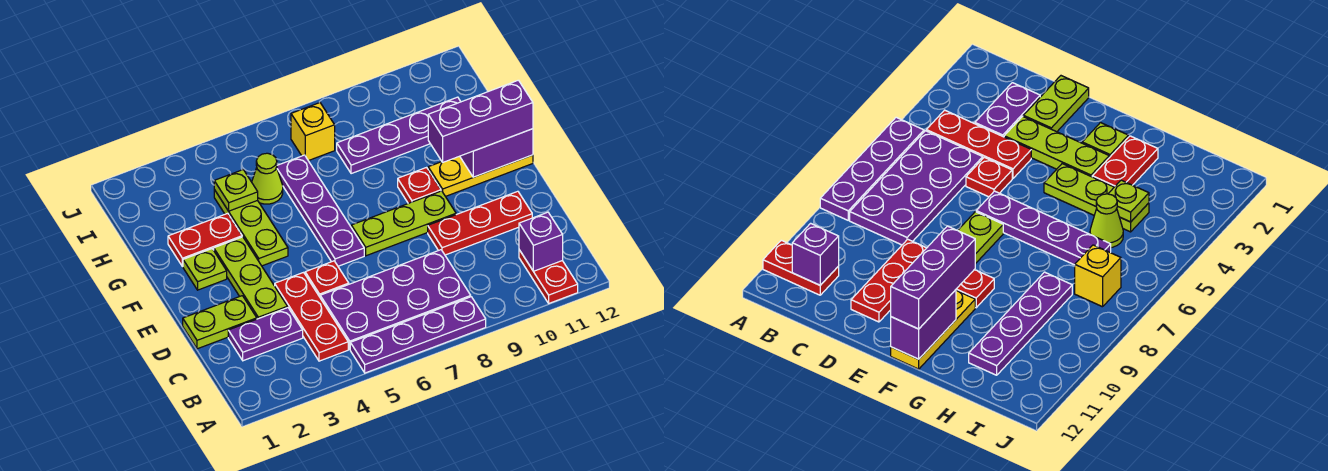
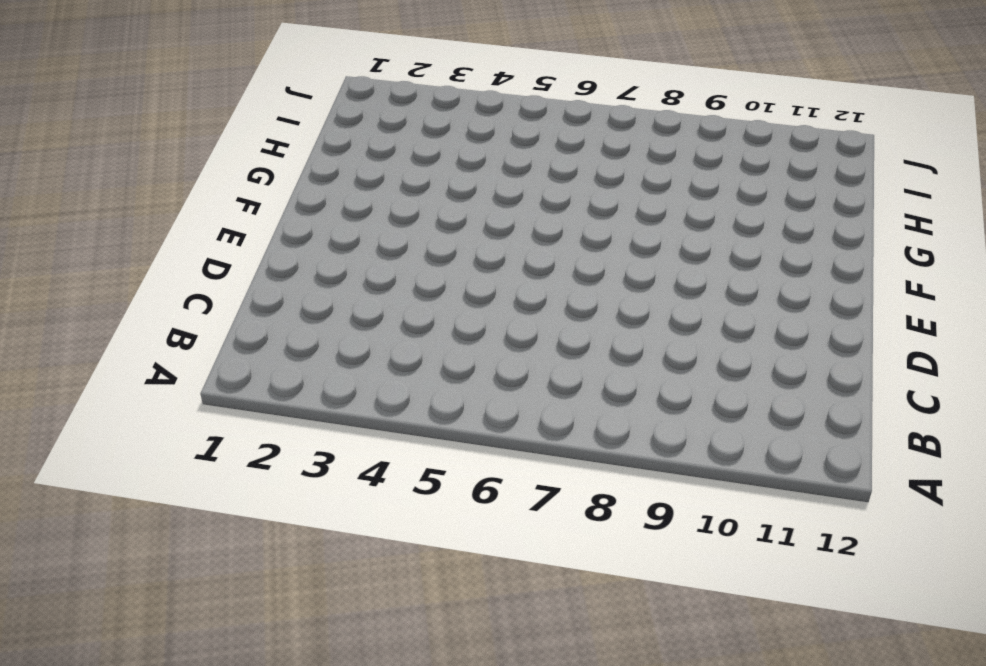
none -> purple 1x4 plate [350,297,486,373]
none -> red 1x2 plate [519,250,578,303]
none -> red 1x3 plate [275,272,348,361]

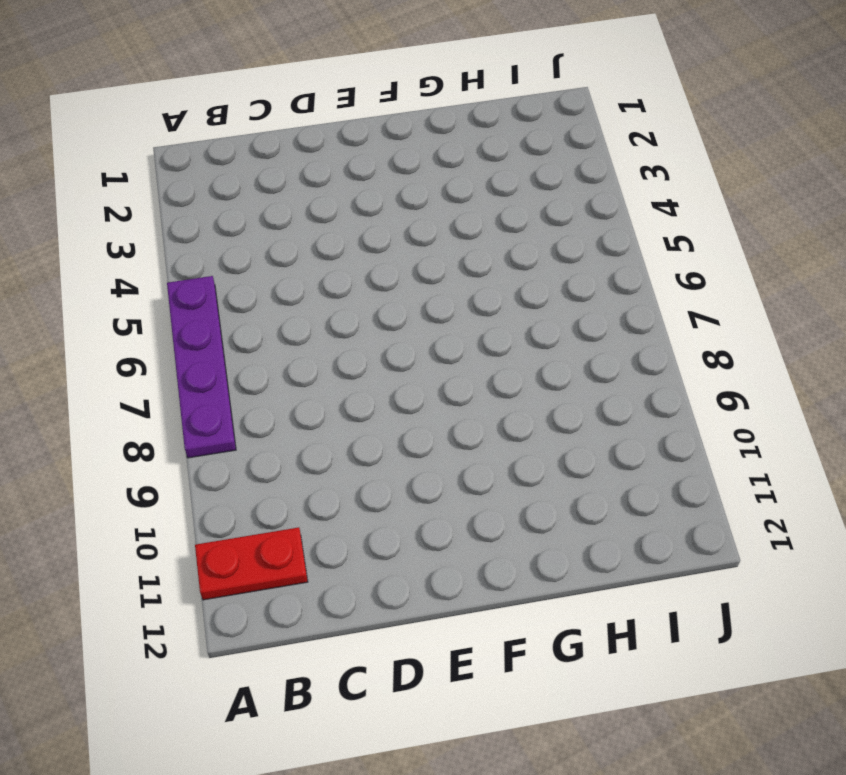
none -> red 1x3 plate [275,272,348,361]
none -> purple 2x4 plate [320,250,471,349]
none -> purple 1x2 plate [228,308,303,361]

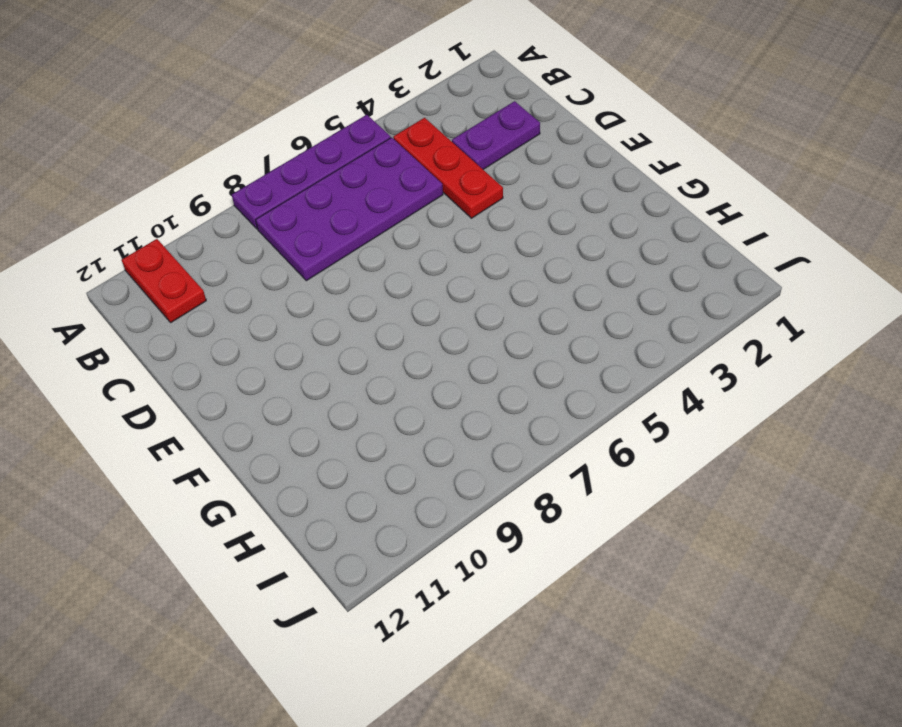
none -> lime 1x2 plate [183,296,257,349]
none -> lime 1x3 plate [214,237,287,319]
none -> red 1x1 plate [305,261,349,297]

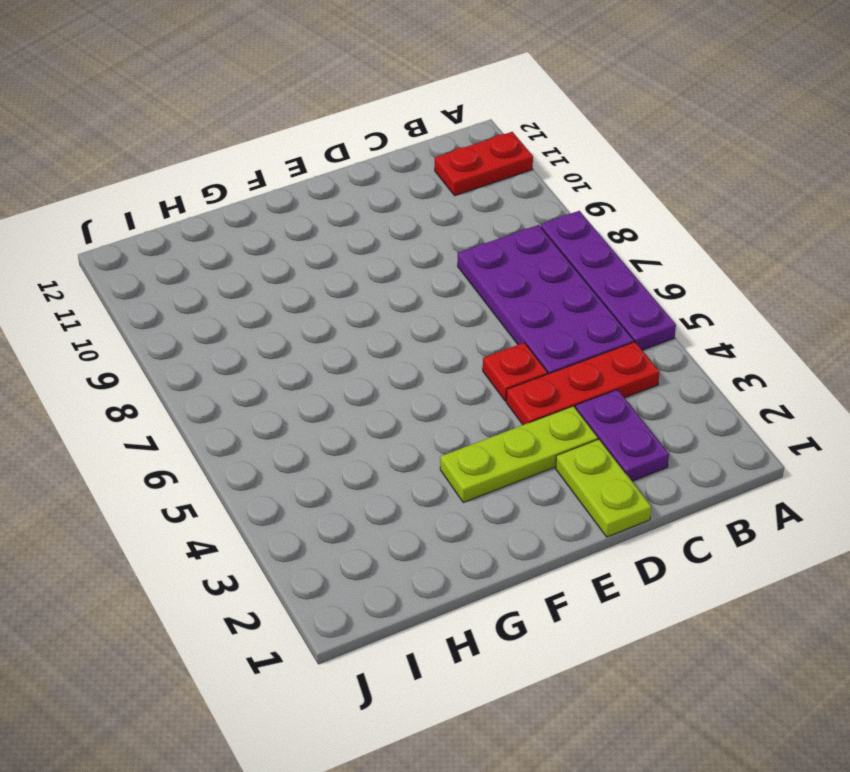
none -> red 1x3 plate [428,191,532,255]
none -> purple 1x4 plate [277,155,364,266]
none -> lime 1x3 plate [351,191,456,256]

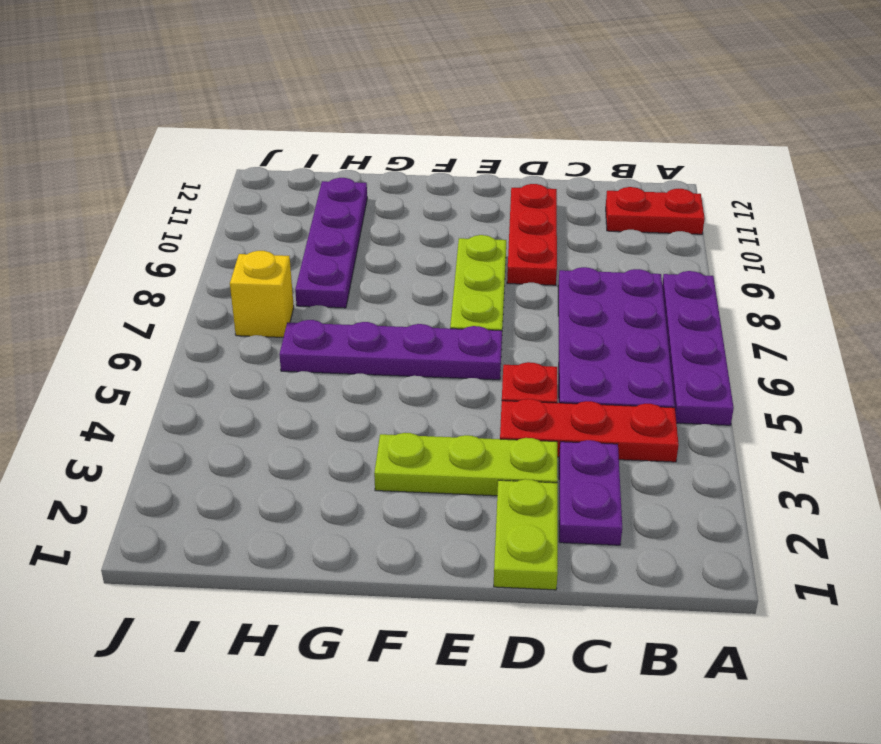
none -> lime 1x1 plate [183,249,227,290]
none -> lime 1x3 plate [214,190,288,266]
none -> red 1x1 plate [398,168,441,203]

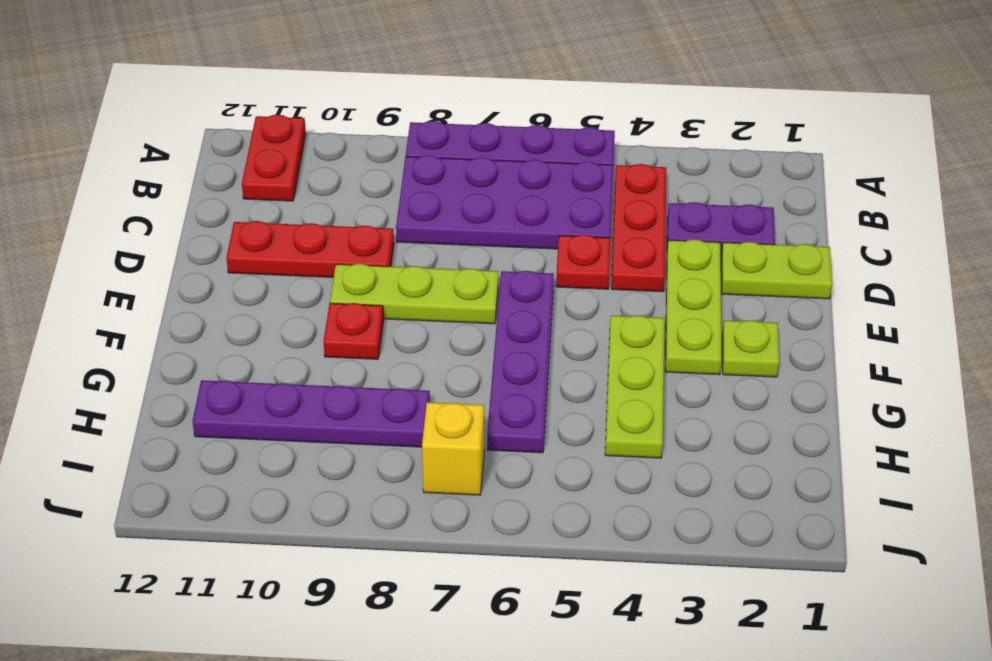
none -> yellow 1x3 plate [428,155,533,196]
none -> red 1x2 plate [168,213,242,267]
none -> lime 1x1 cone [252,153,283,204]

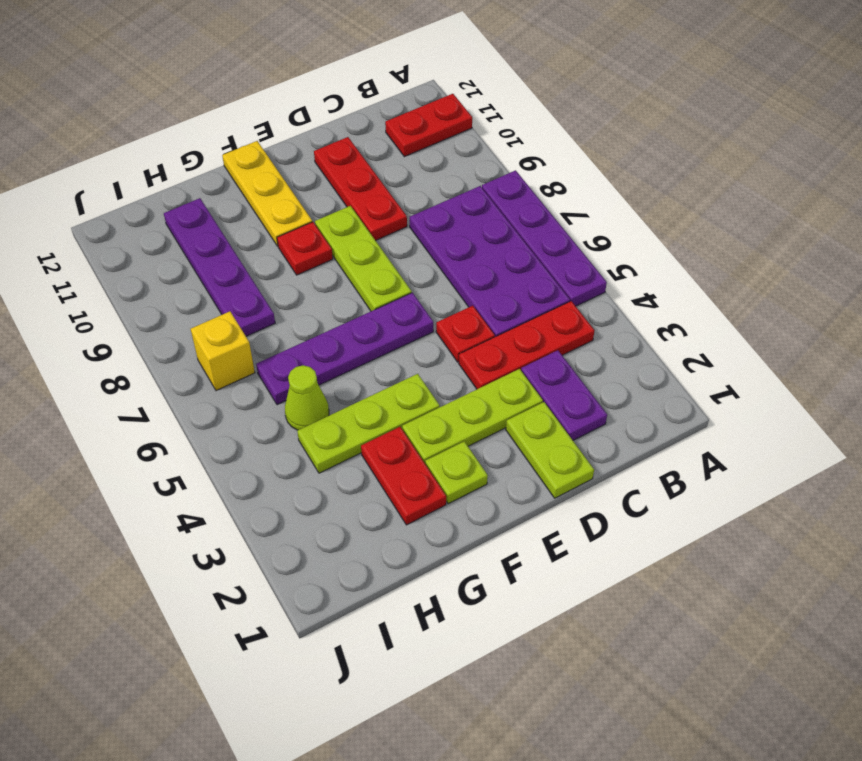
none -> purple 1x1 brick [519,212,563,271]
none -> purple 1x2 brick [460,129,533,177]
none -> lime 1x1 plate [214,170,258,211]

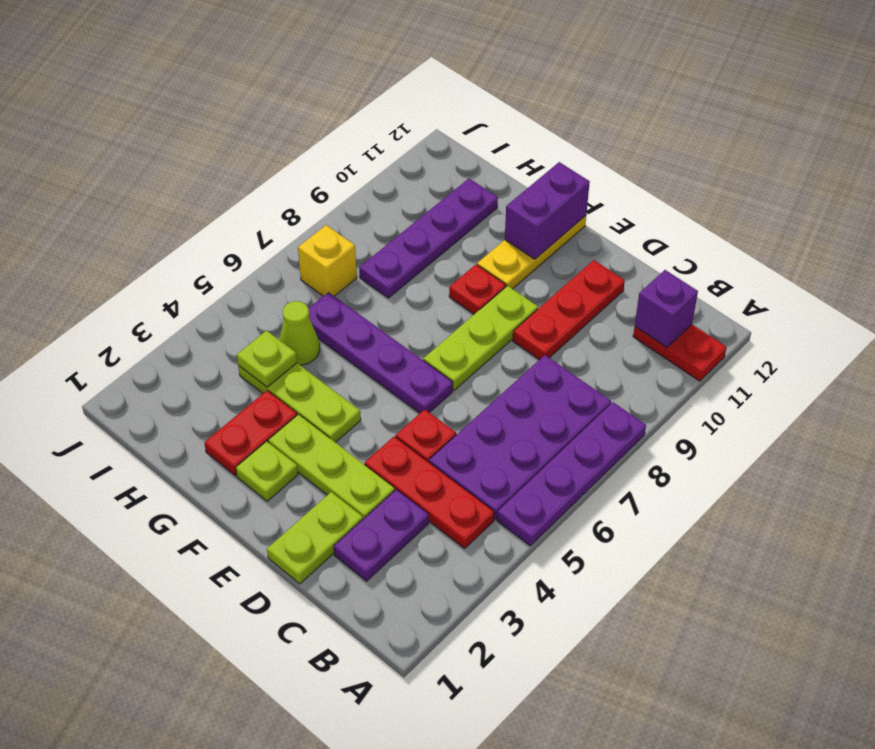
none -> purple 1x3 brick [428,80,533,162]

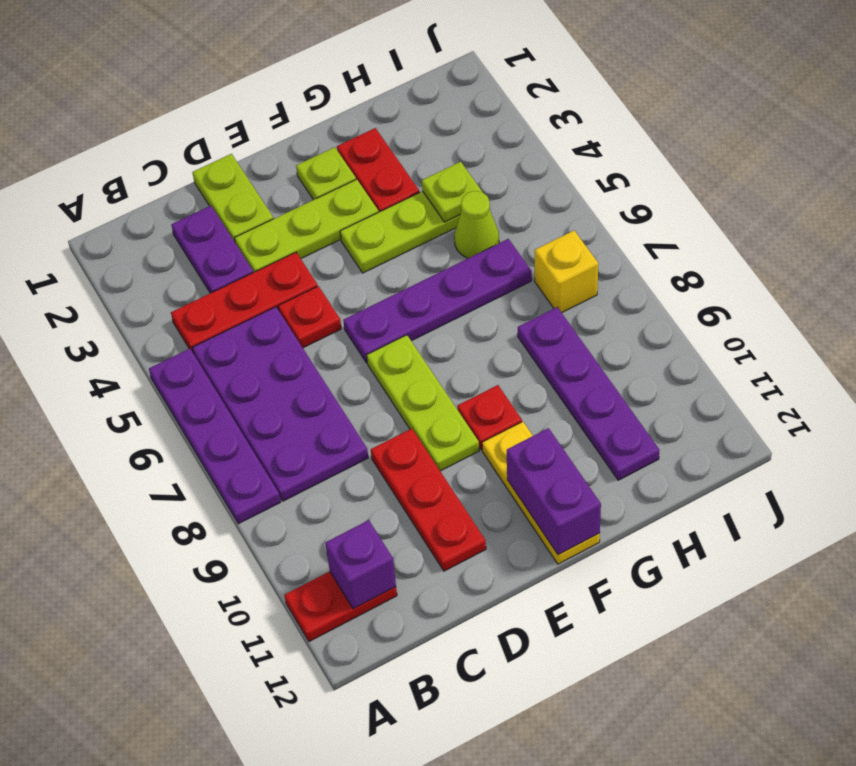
none -> purple 1x3 brick [428,80,533,162]

